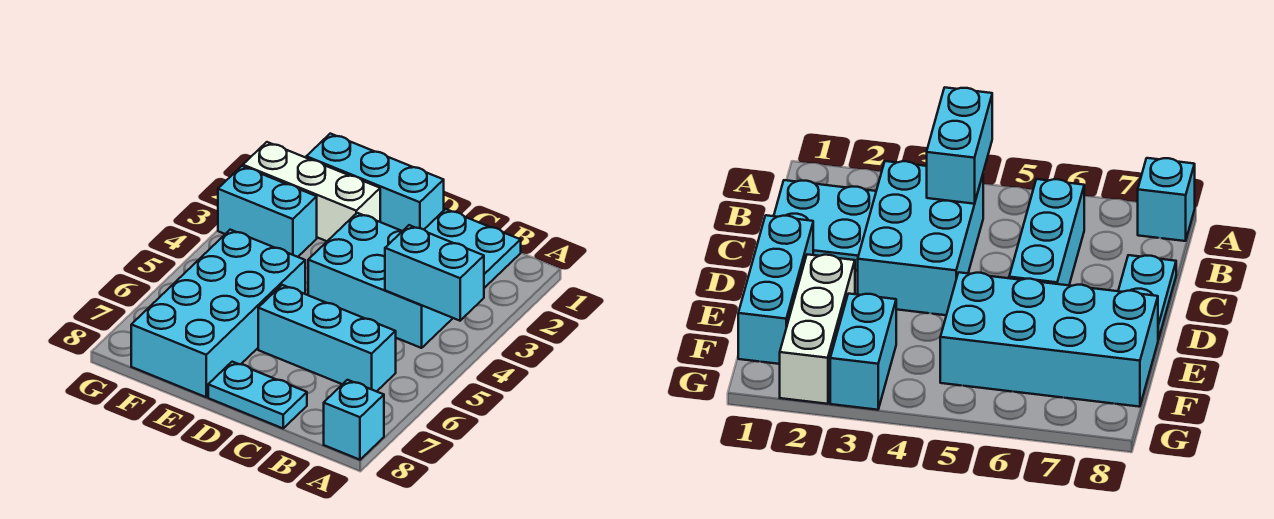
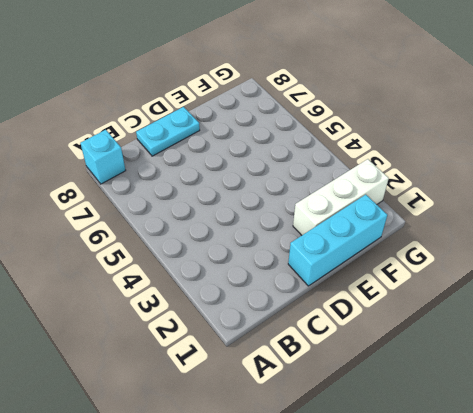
none -> cyan 2x2 plate [424,209,521,288]
none -> cyan 2x3 brick [308,213,453,348]

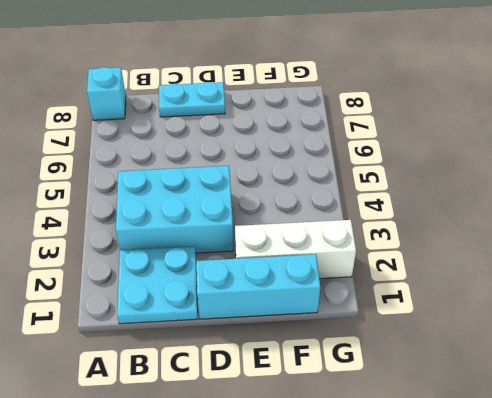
none -> cyan 1x3 brick [258,285,396,392]
none -> cyan 2x4 brick [131,230,305,397]

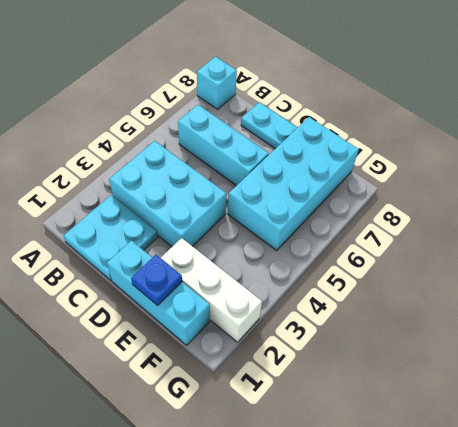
blue 1x1 plate [131,255,182,306] -> none
none -> cyan 1x2 brick [218,166,317,257]
none -> cyan 1x2 brick [385,225,484,321]

